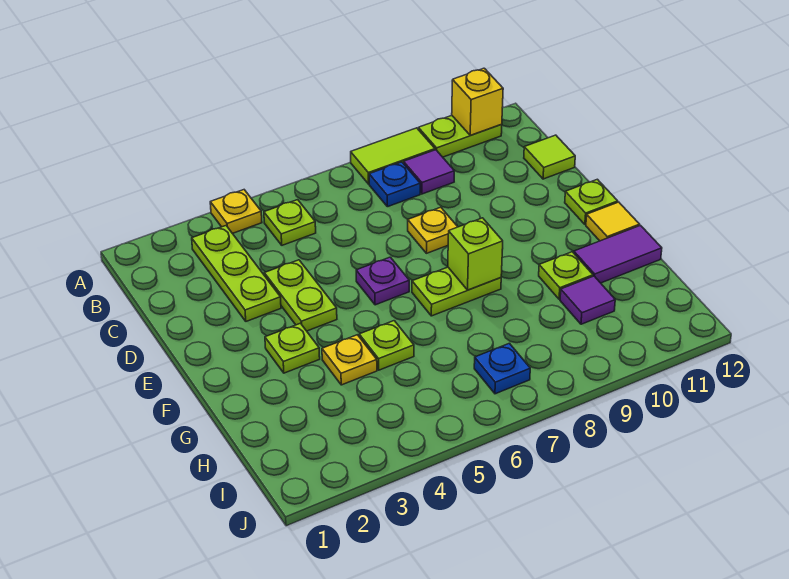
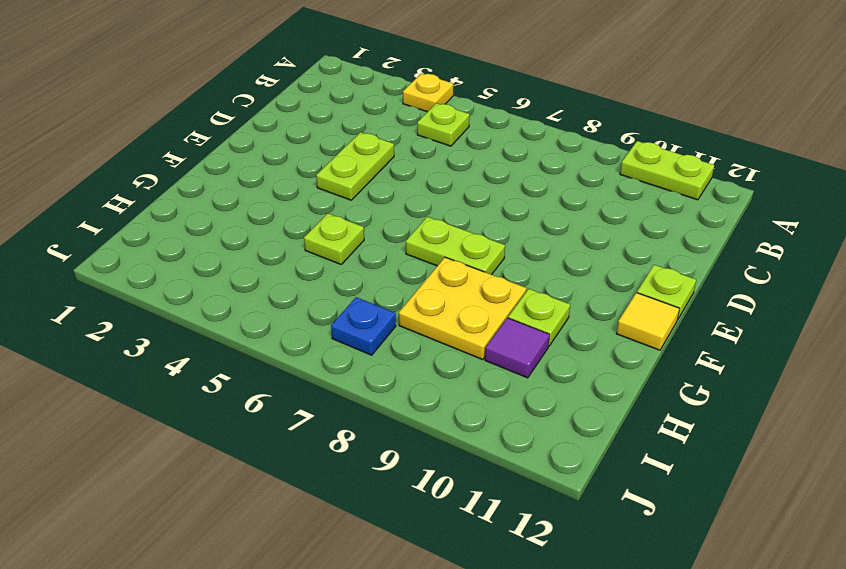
yellow 2x2 plate [399,257,527,360] -> none
none -> lime 1x2 tile [351,128,435,184]
none -> lime 1x3 plate [192,226,281,321]
none -> blue 1x1 plate [369,162,420,207]

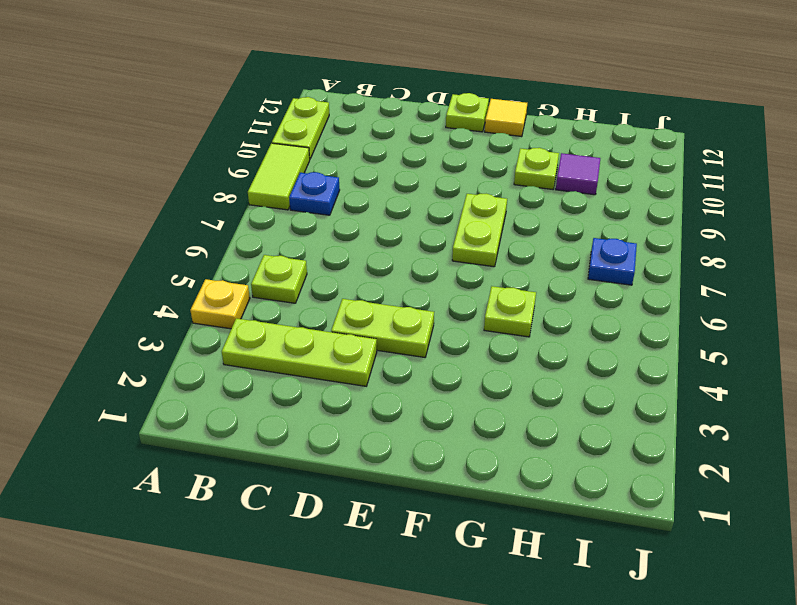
none -> purple 1x1 tile [404,150,454,194]
none -> lime 1x1 tile [524,135,575,179]
none -> yellow 1x1 plate [408,207,458,253]

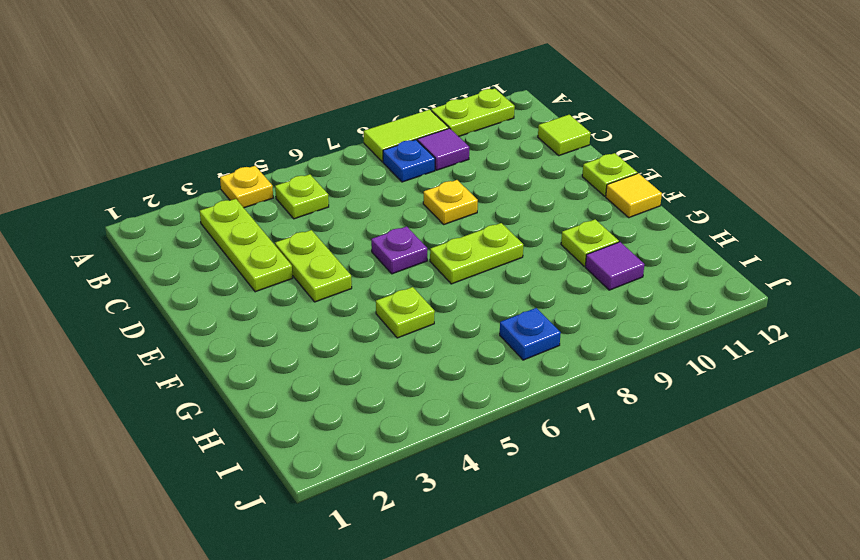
none -> lime 1x1 plate [265,323,320,373]
none -> yellow 1x1 plate [322,335,377,385]
none -> purple 1x2 tile [574,226,662,283]

